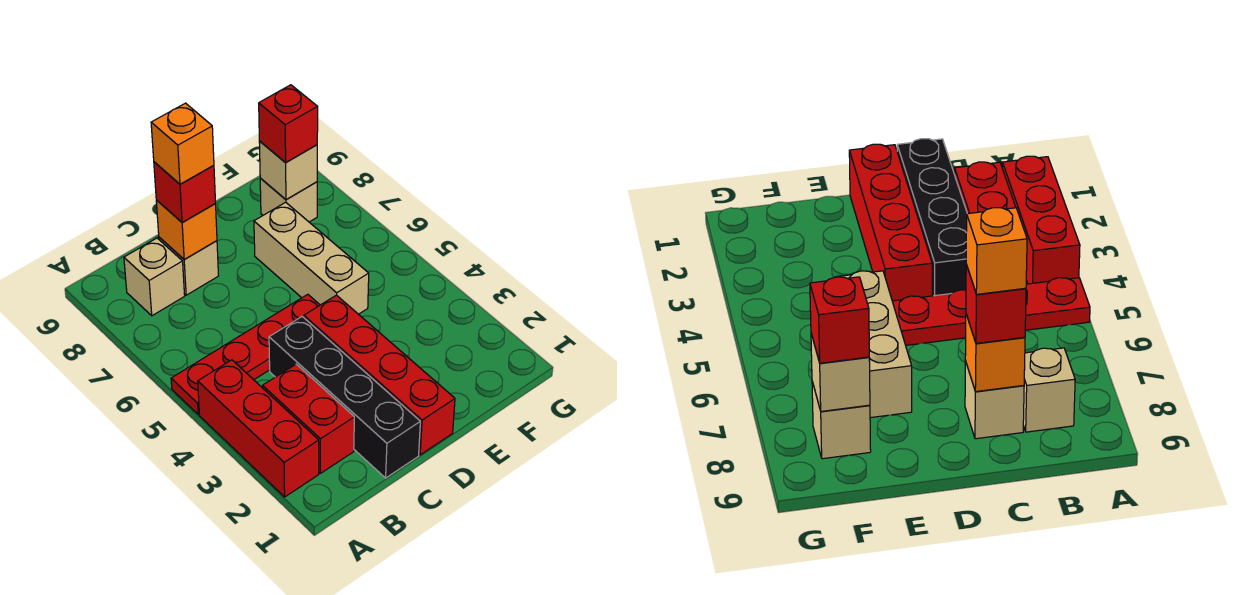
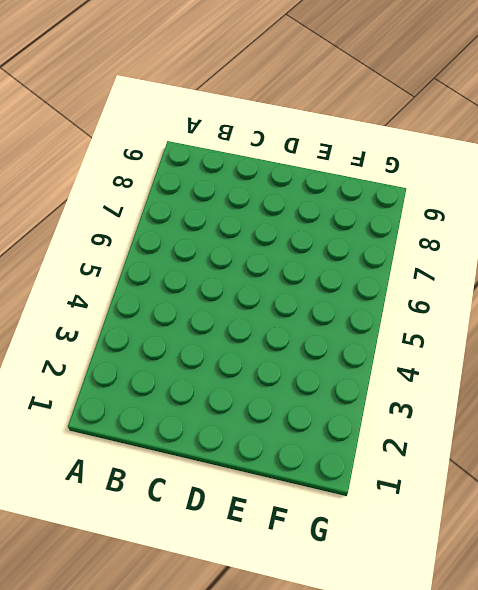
none -> red 1x3 brick [198,360,319,497]
none -> red 1x4 plate [171,294,320,414]
none -> red 1x2 brick [263,364,354,473]

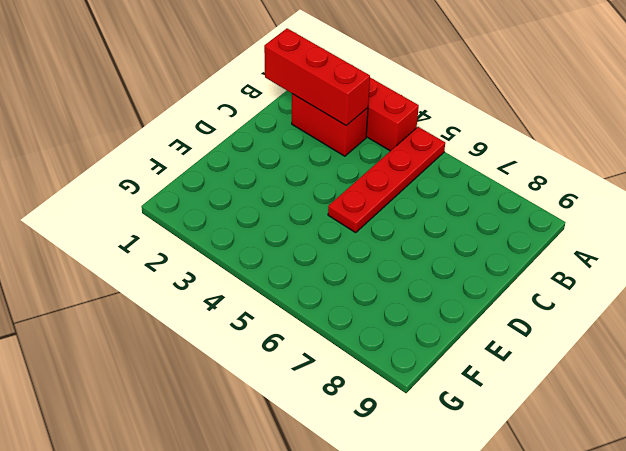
red 1x3 brick [264,28,370,126] -> none
none -> tan 1x1 brick [124,238,185,316]
none -> black 1x4 brick [269,317,420,478]
none -> tan 1x1 brick [159,237,218,295]

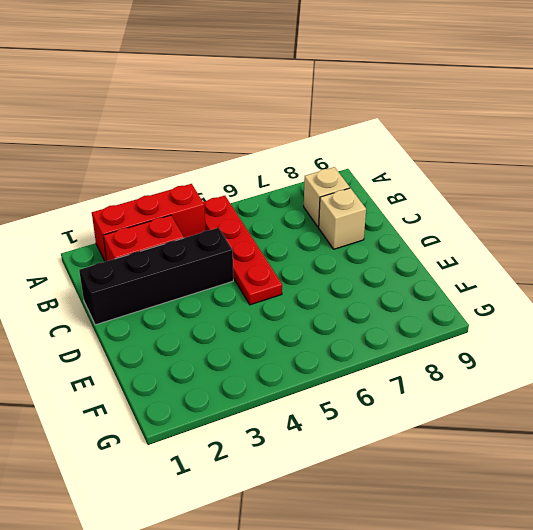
none -> red 1x4 brick [304,295,455,455]
none -> tan 1x3 brick [254,202,369,314]
none -> tan 1x1 brick [260,178,317,222]

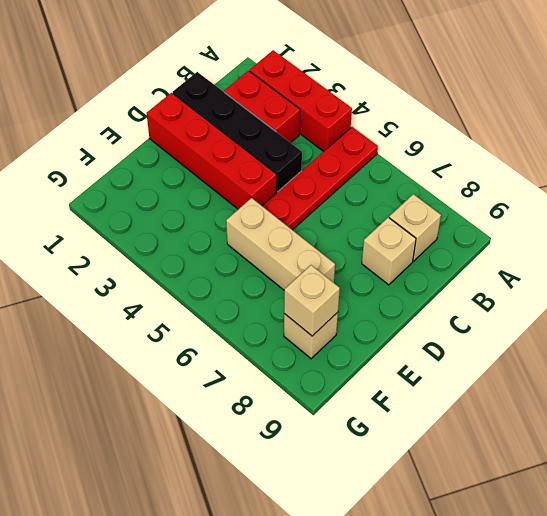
none -> orange 1x1 brick [156,200,217,259]
none -> red 1x1 brick [154,162,216,222]
none -> red 1x1 brick [259,85,318,163]

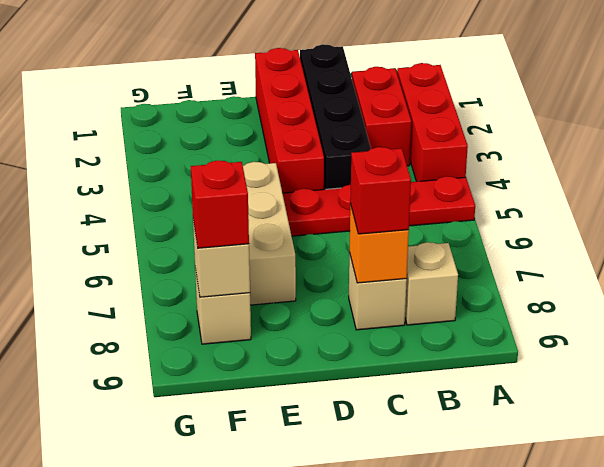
none -> orange 1x1 brick [151,103,214,184]

